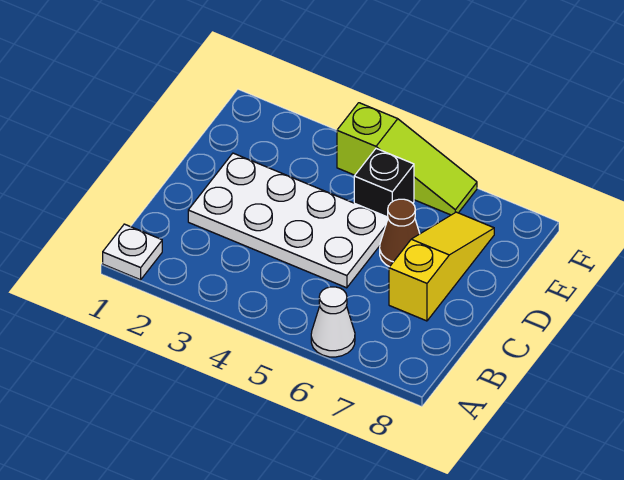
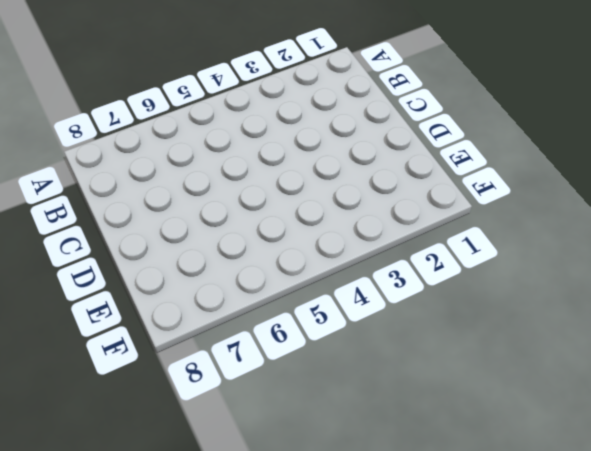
none -> white 1x1 plate [103,224,162,280]
none -> white 1x1 cone [311,287,355,357]

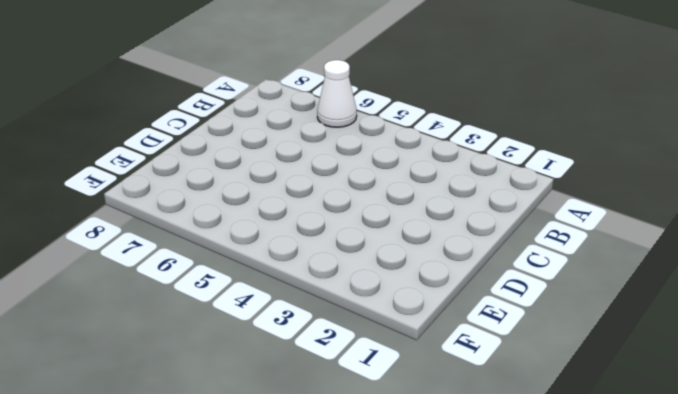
none -> white 1x1 plate [103,224,162,280]
none -> white 2x4 plate [188,153,388,288]

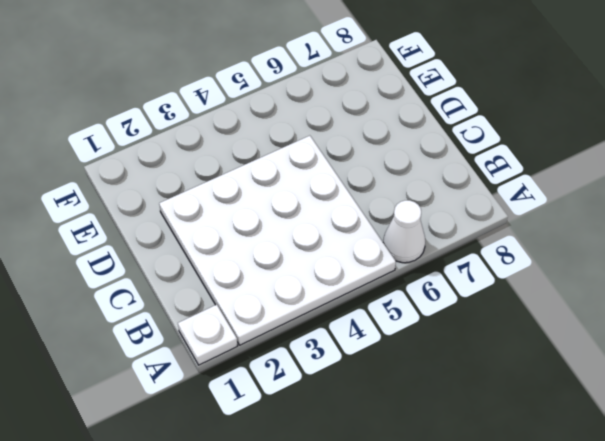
white 4x4 plate [159,136,396,345] -> white 2x4 plate [188,153,388,288]
none -> yellow 1x3 slope [389,212,494,321]
none -> brown 1x1 cone [380,199,420,267]

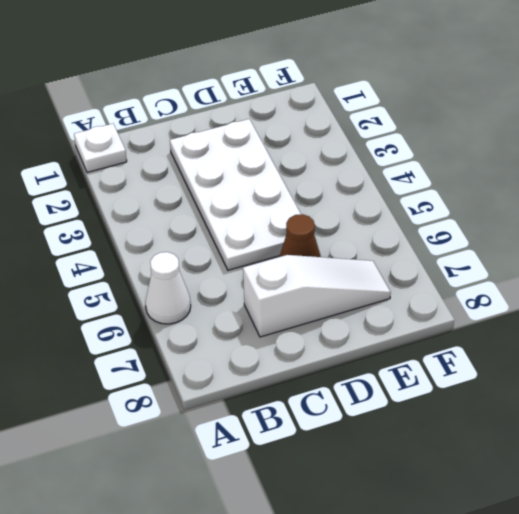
white 1x3 slope [243,255,391,337] -> yellow 1x3 slope [389,212,494,321]
none -> black 1x1 brick [354,149,414,217]
none -> lime 1x3 slope [337,103,477,215]

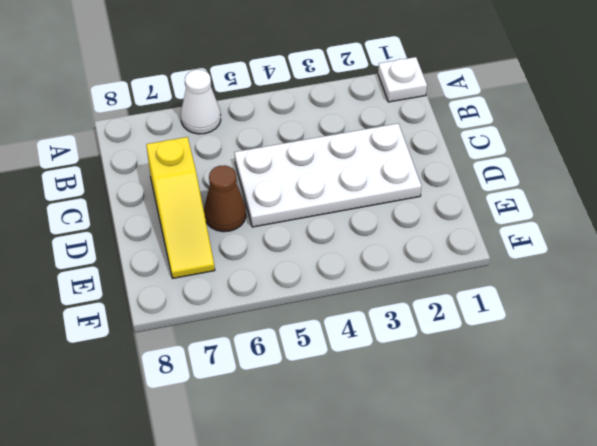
none -> black 1x1 brick [354,149,414,217]
none -> lime 1x3 slope [337,103,477,215]

